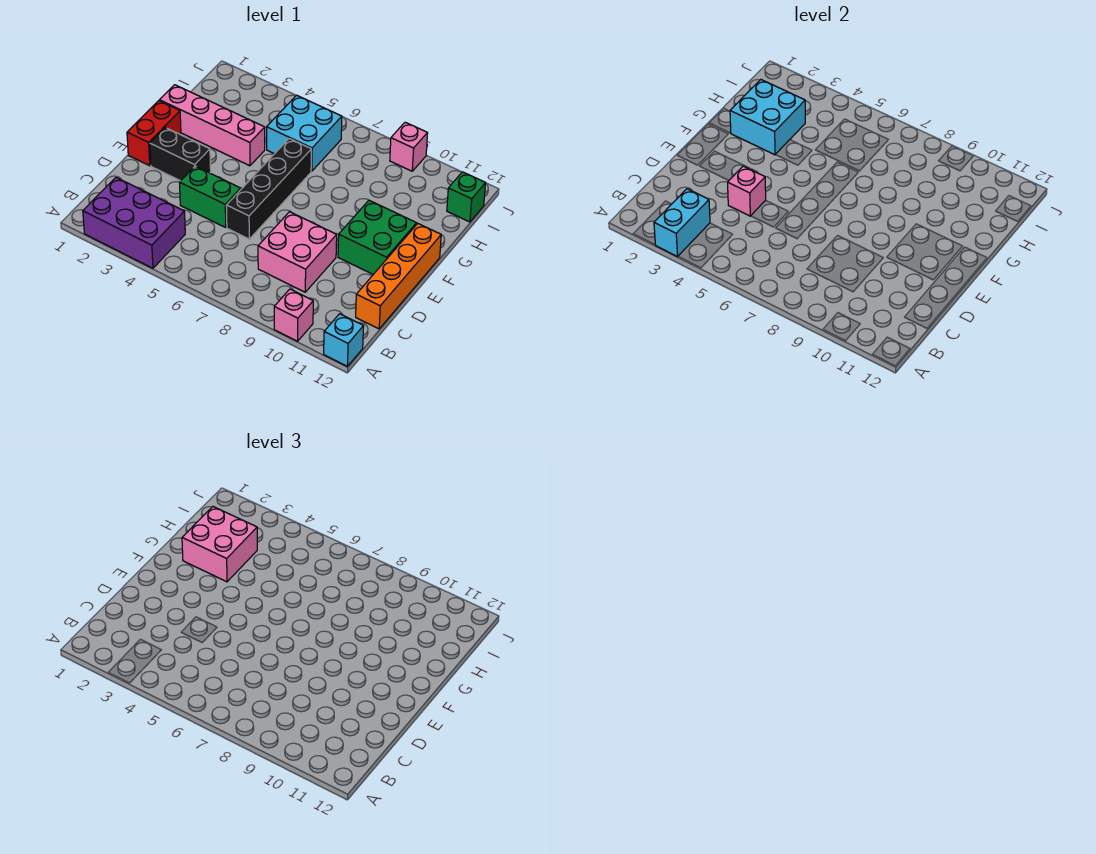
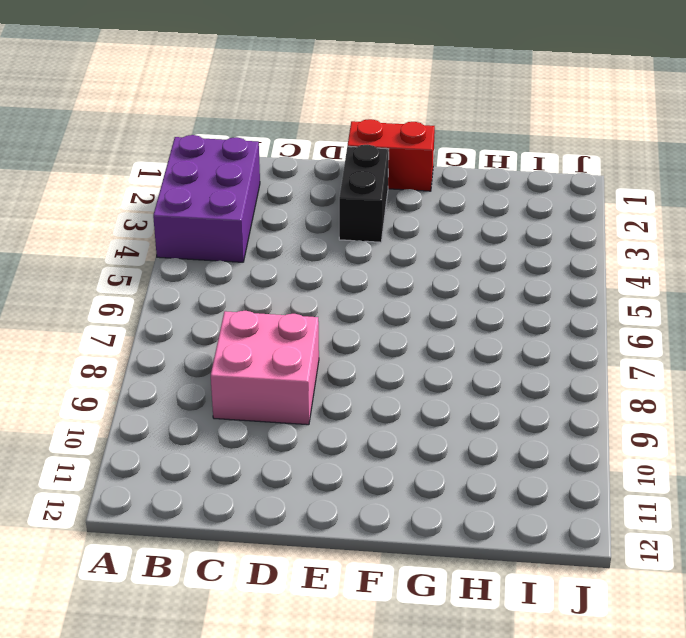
none -> pink 1x1 brick [274,289,313,341]
none -> cyan 1x1 brick [324,314,364,366]
none -> orange 1x4 brick [356,224,441,329]

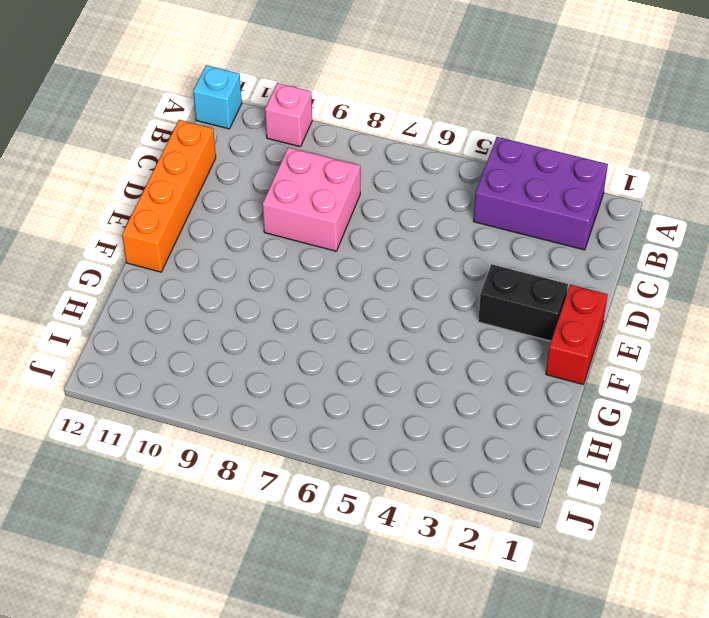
none -> green 1x2 brick [180,166,241,227]
none -> black 1x4 brick [226,139,311,239]
none -> green 2x2 brick [338,200,417,274]

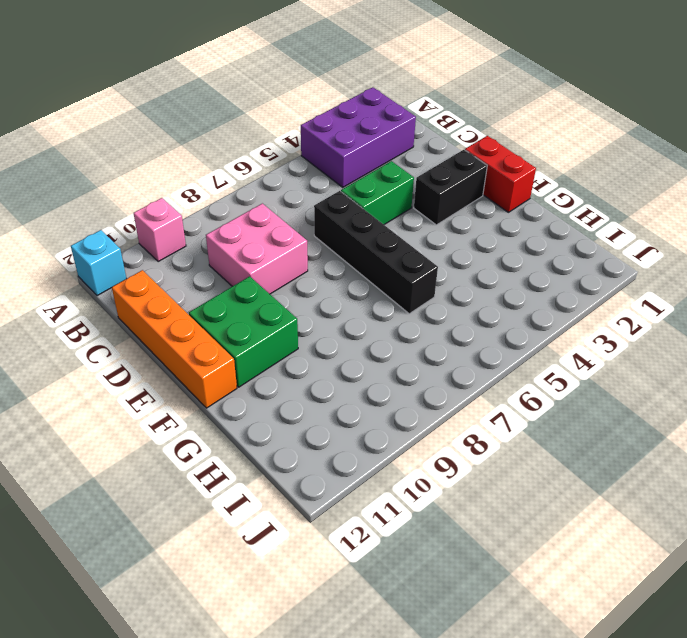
none -> pink 1x4 brick [159,85,265,166]
none -> cyan 2x2 brick [267,95,342,171]
none -> green 1x1 brick [447,172,486,222]

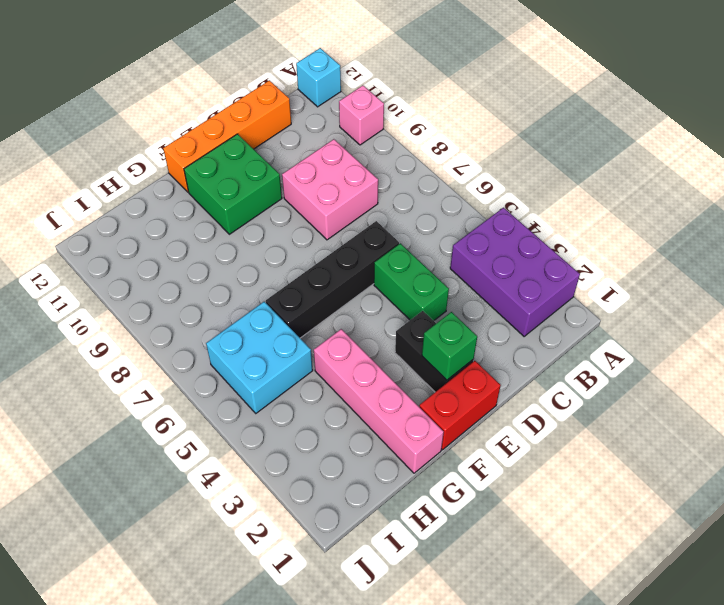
green 1x1 brick [422,312,477,380] -> green 1x1 brick moved to [447,172,486,222]
none -> pink 1x1 brick [390,122,428,171]
none -> cyan 1x2 brick [654,189,710,257]
none -> pink 1x1 brick [728,166,766,216]

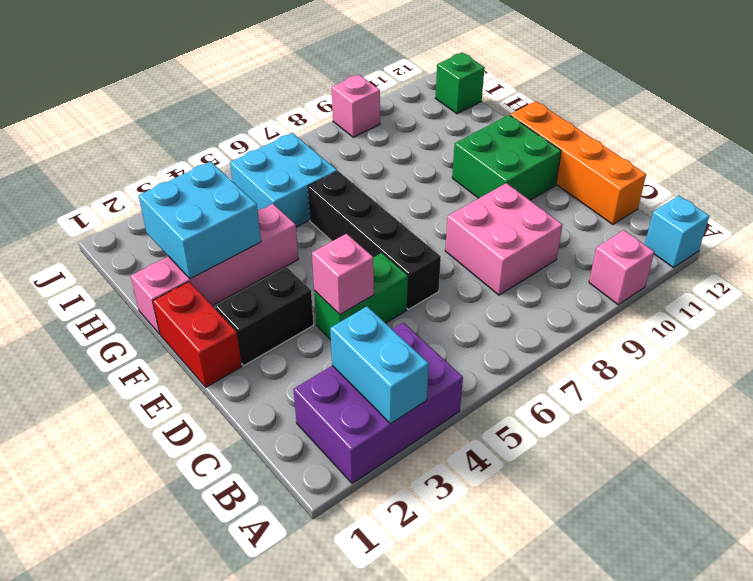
none -> pink 2x2 brick [182,507,257,582]

